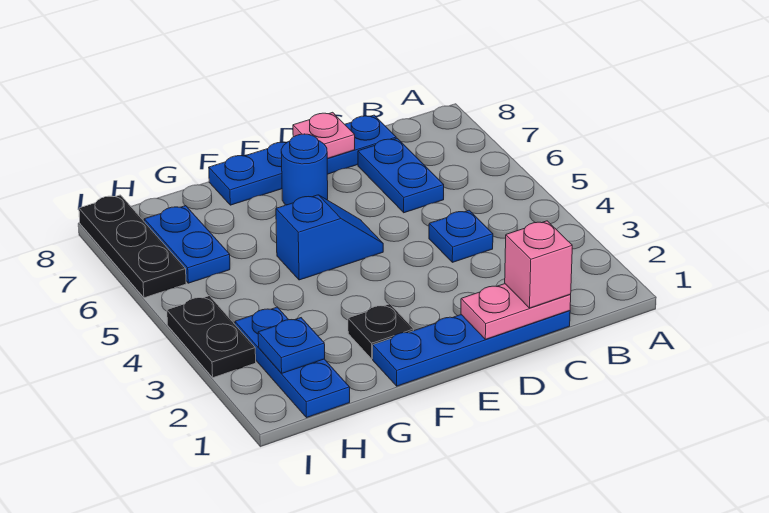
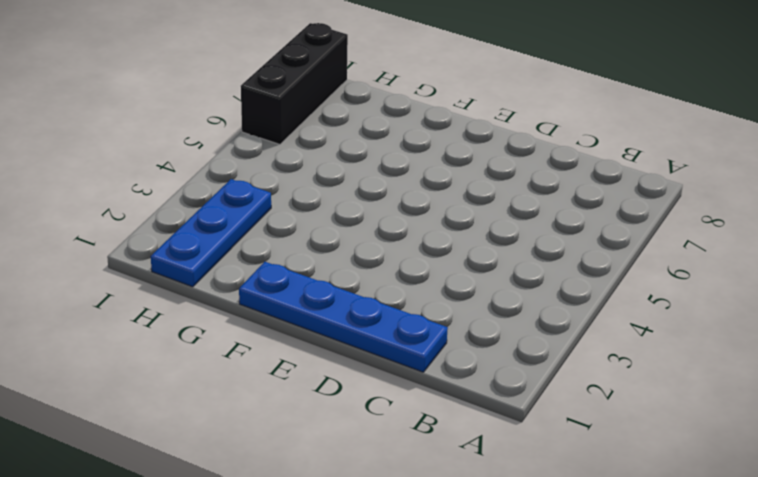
black 1x3 brick [241,23,348,144] -> black 1x3 plate [79,195,186,298]
none -> blue 1x1 plate [429,210,493,262]
none -> blue 1x2 plate [358,138,444,213]
none -> blue 1x4 plate [209,115,396,205]

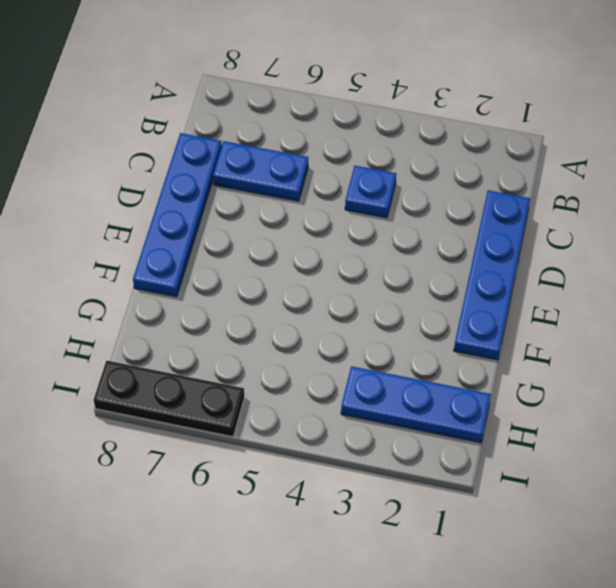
none -> blue 1x2 slope [276,195,383,280]
none -> blue 1x1 round brick [281,134,328,205]
none -> black 1x1 plate [348,304,414,359]

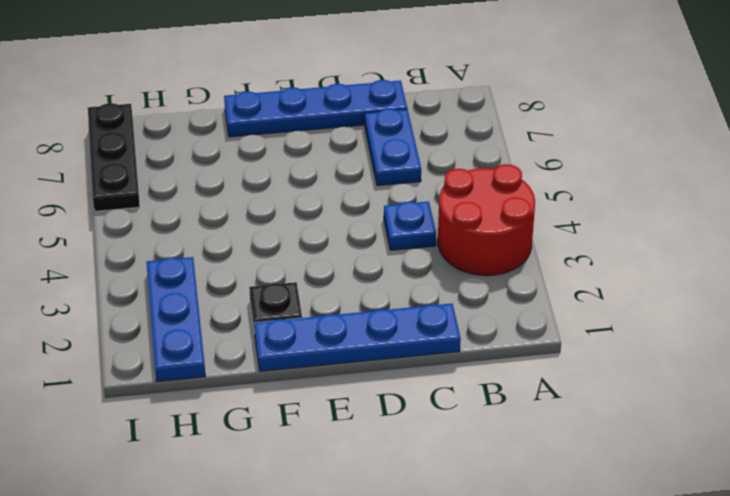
red 2x2 round brick [438,164,535,276] -> none
none -> blue 1x2 slope [276,195,383,280]
none -> blue 1x1 round brick [281,134,328,205]
none -> blue 1x2 plate [144,206,230,283]

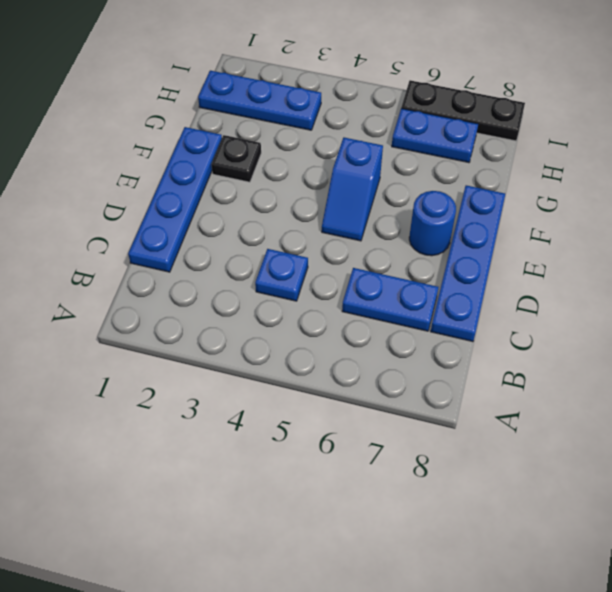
none -> black 1x2 plate [167,296,256,378]
none -> pink 1x2 plate [461,284,571,339]
none -> pink 1x1 plate [293,112,355,159]

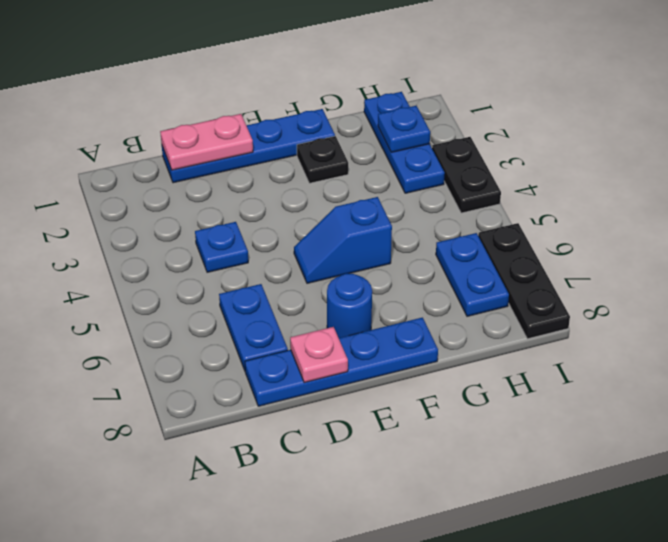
none -> pink 1x1 brick [505,221,572,308]

